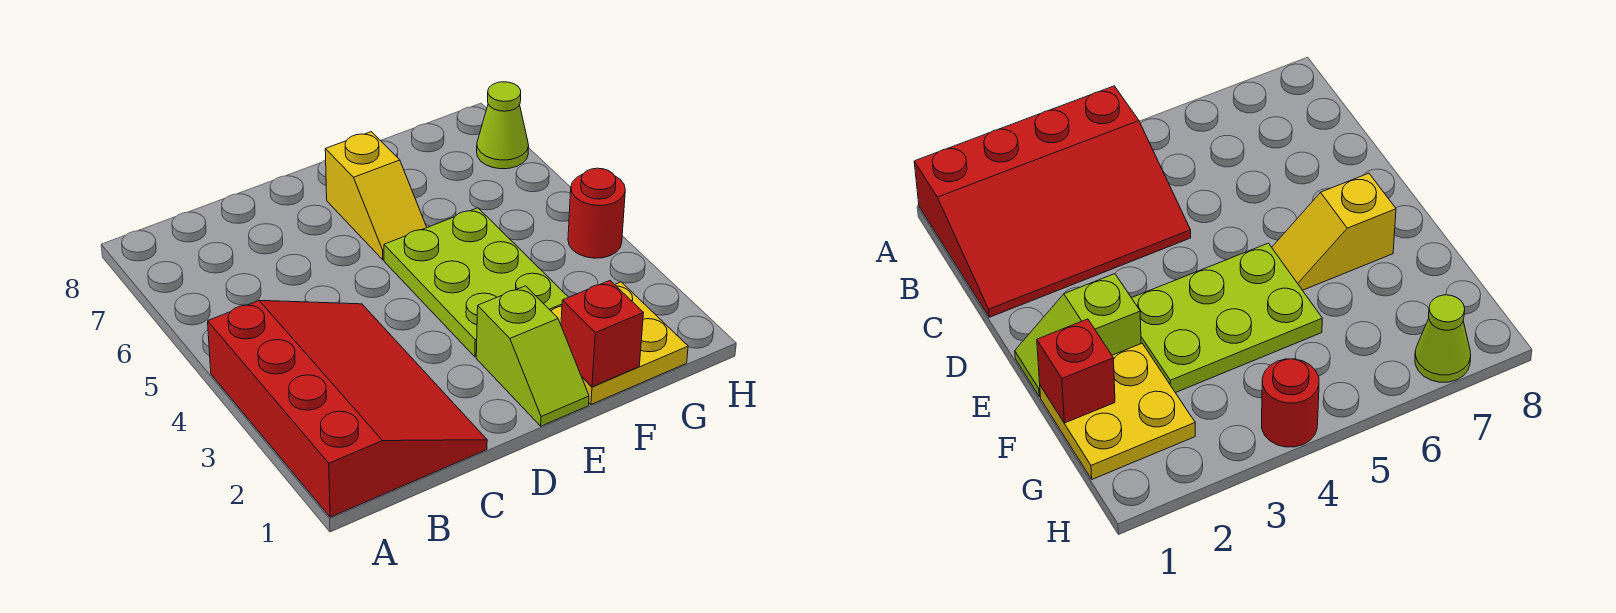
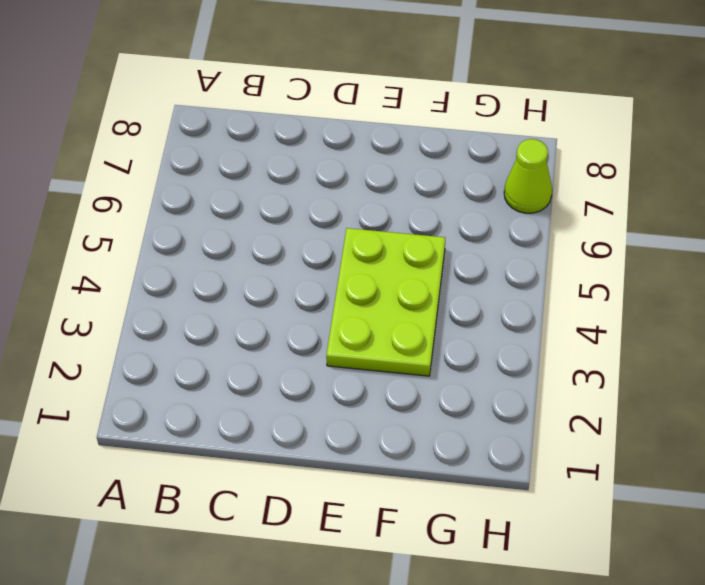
none -> red 3x4 slope [208,301,487,517]
none -> lime 1x2 slope [476,286,589,426]

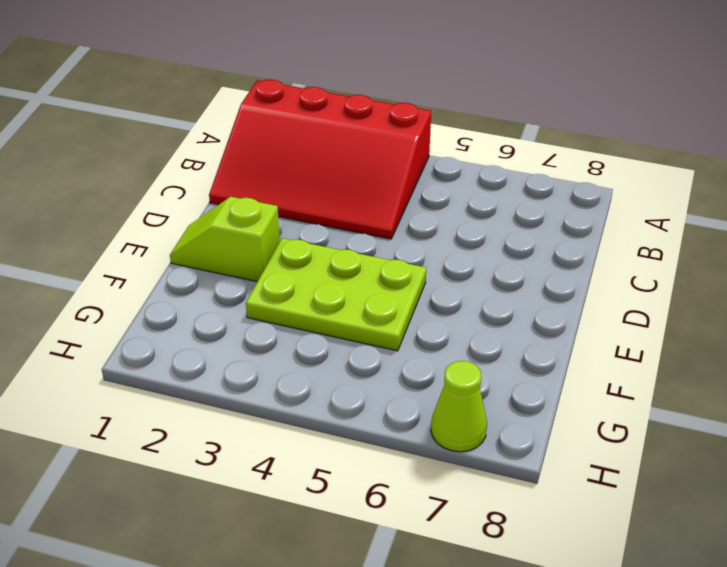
none -> yellow 1x2 slope [325,132,427,260]
none -> yellow 2x2 plate [551,282,688,404]

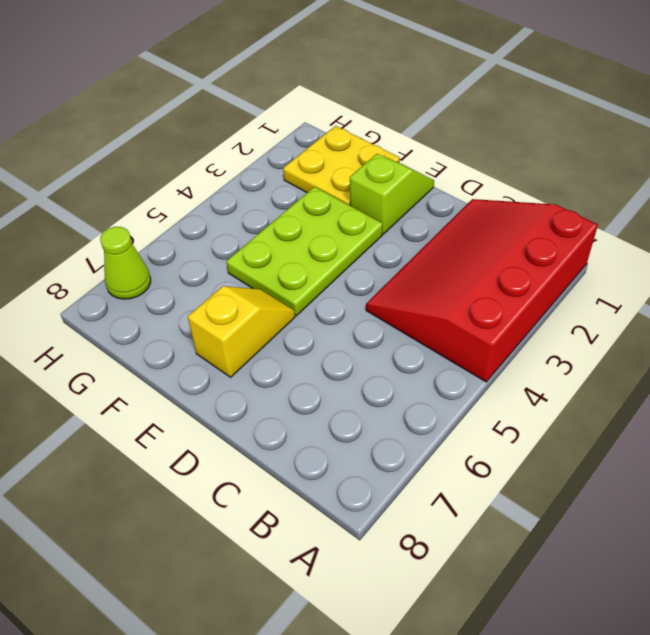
none -> red 1x1 round brick [568,168,625,258]
none -> red 1x1 brick [561,281,643,387]

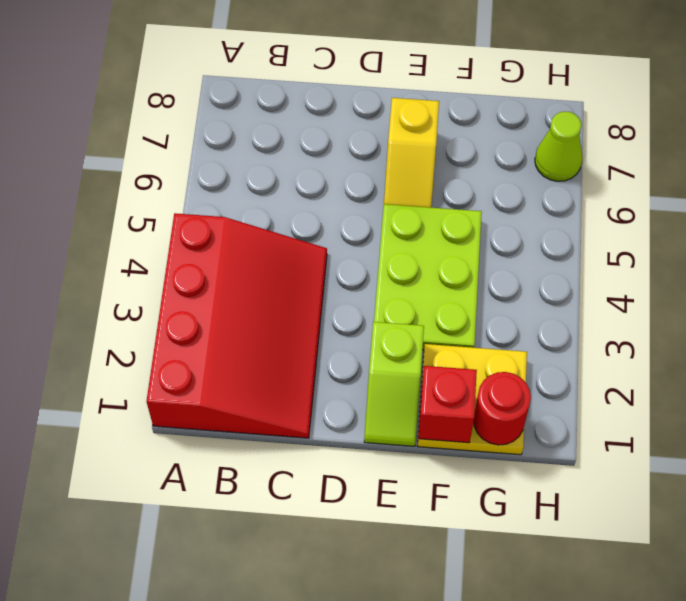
red 1x1 round brick [474,372,531,445] -> red 1x1 round brick moved to [568,168,625,258]

